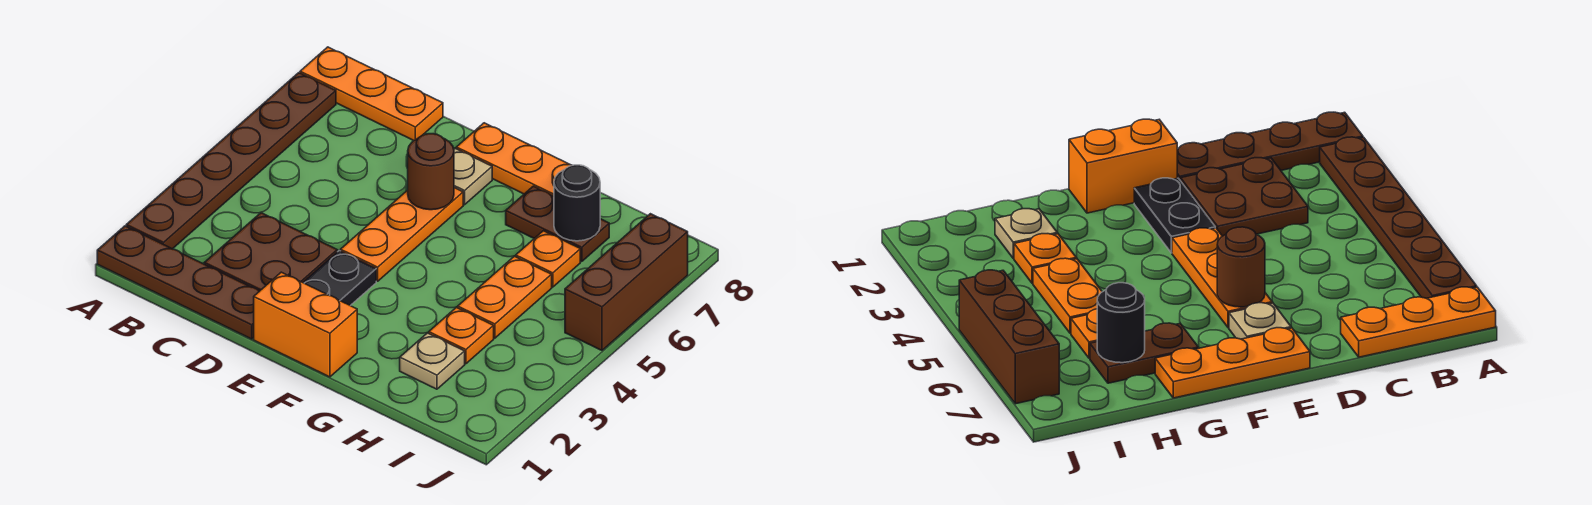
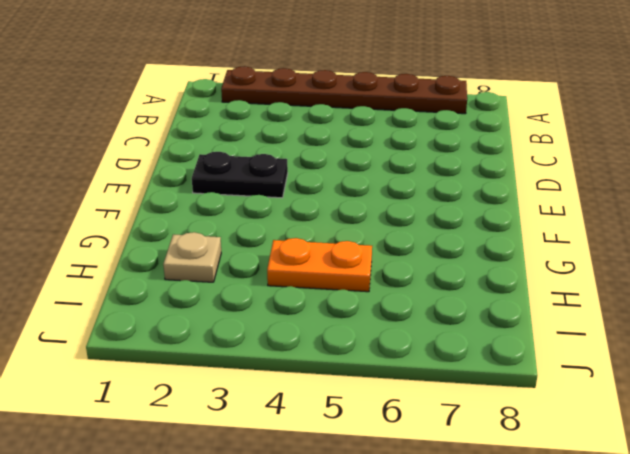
none -> brown 1x4 plate [97,226,259,339]
none -> orange 1x3 plate [300,47,443,141]
none -> brown 2x2 plate [204,213,337,291]

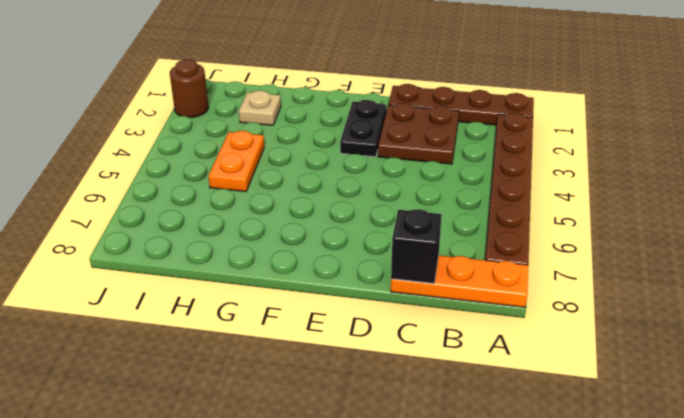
black 1x1 brick [391,209,442,284] -> none
brown 1x1 round brick [170,60,209,117] -> brown 1x1 round brick moved to [408,134,454,210]
none -> orange 1x2 brick [254,272,357,377]
none -> orange 1x3 plate [341,188,463,281]
none -> tan 1x1 plate [454,149,492,205]

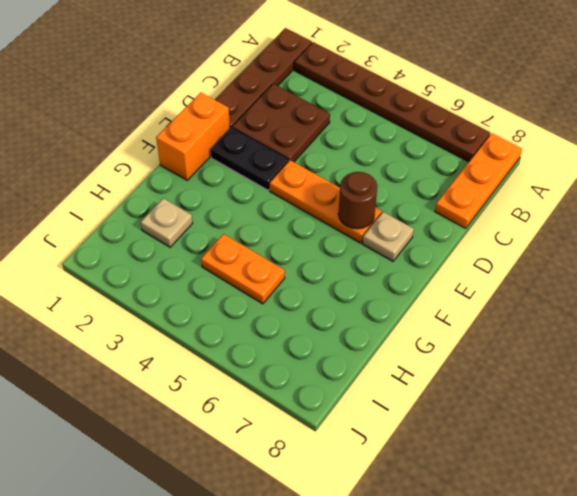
none -> orange 1x3 plate [456,123,572,196]
none -> brown 1x2 plate [506,186,609,262]
none -> orange 1x1 plate [429,307,494,364]

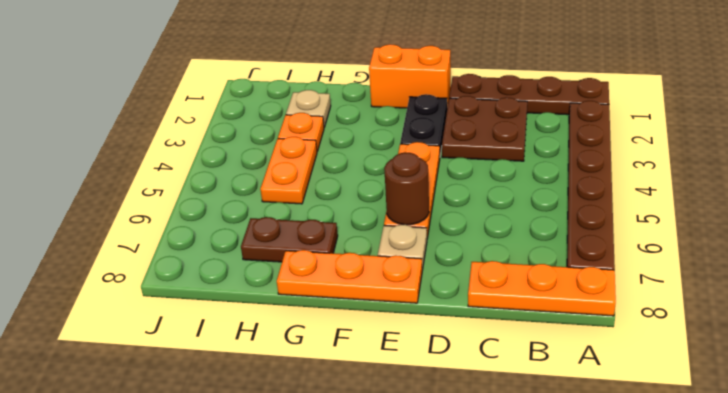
none -> orange 1x1 plate [516,231,580,287]
none -> brown 1x3 brick [565,214,688,350]
none -> black 1x1 round brick [554,165,600,241]

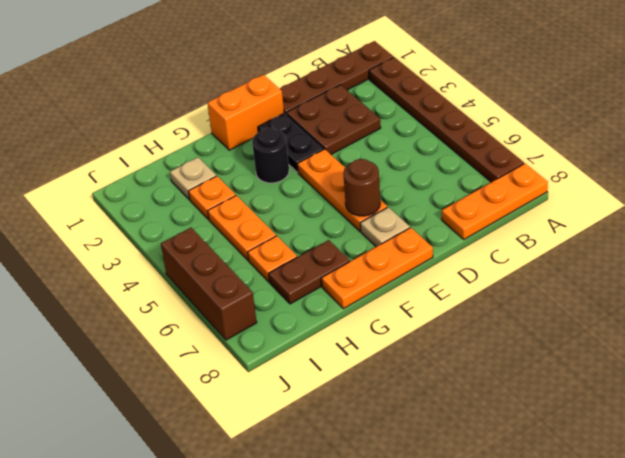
black 1x1 round brick [252,128,289,183] -> black 1x1 round brick moved to [554,165,600,241]

